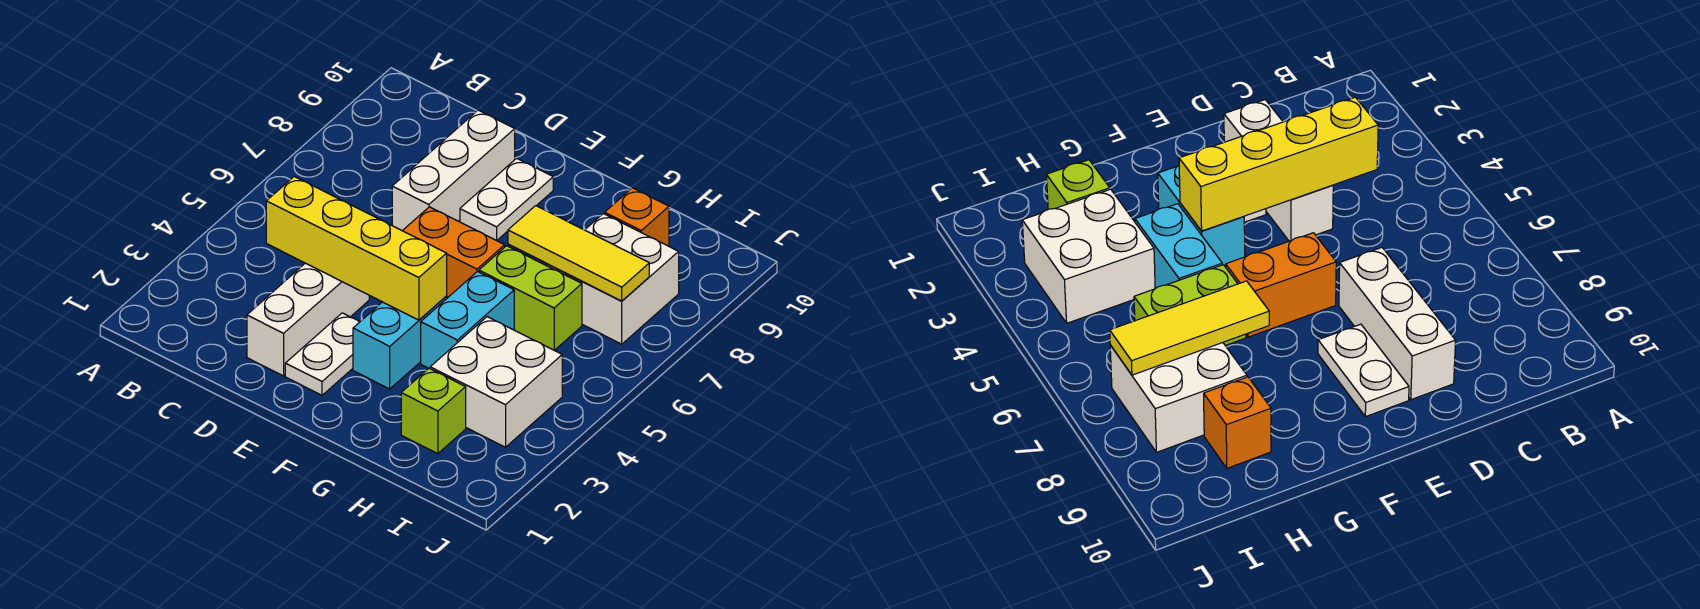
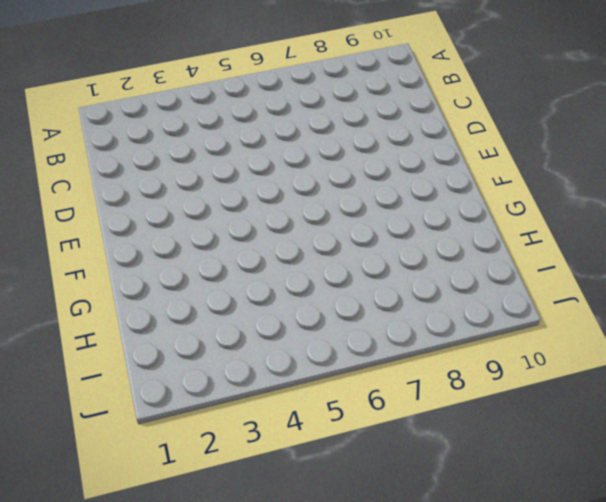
none -> white 1x3 brick [247,263,369,376]
none -> white 1x3 brick [392,110,515,231]
none -> white 1x2 plate [285,313,359,395]

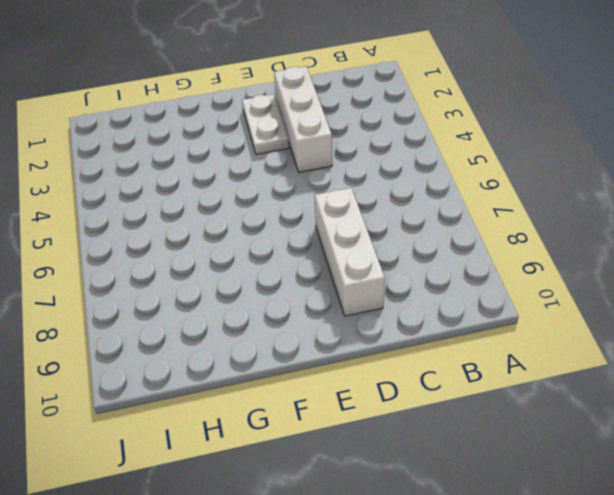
none -> orange 1x2 brick [403,207,505,297]
none -> white 1x2 plate [460,158,553,240]
none -> cyan 1x2 brick [353,296,447,389]

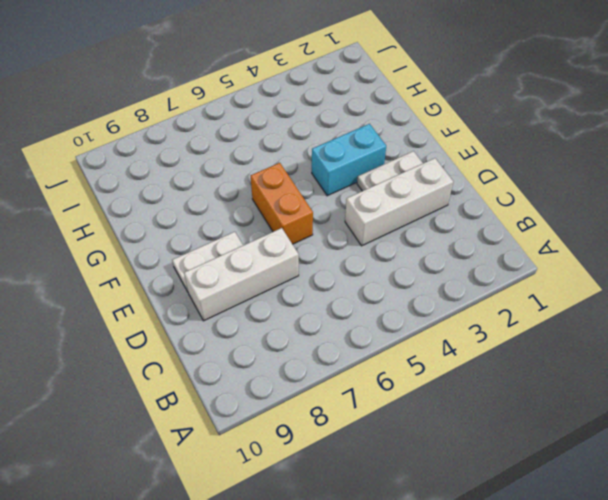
none -> cyan 1x2 brick [421,272,514,368]
none -> lime 1x2 brick [479,246,582,350]
none -> lime 1x1 brick [401,368,466,454]

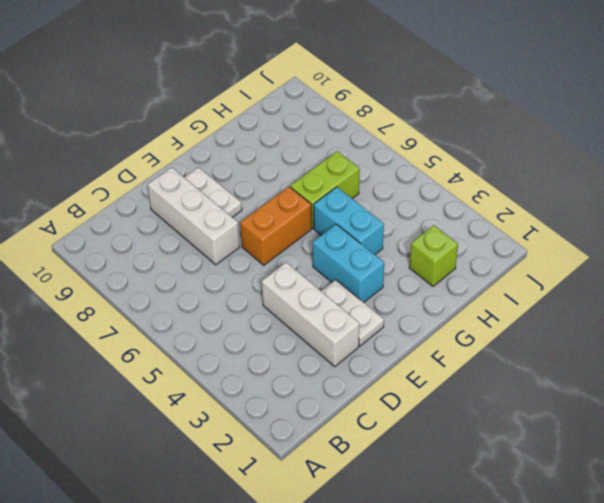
none -> white 2x2 brick [430,317,562,447]
none -> white 2x2 brick [547,214,679,344]
none -> orange 1x1 brick [605,188,669,246]

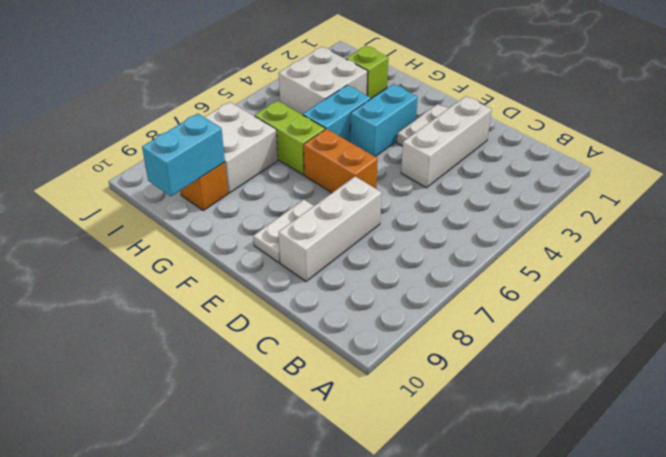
cyan 1x2 brick [142,114,225,196] -> none
none -> yellow 1x4 brick [266,177,447,320]
none -> yellow 1x3 tile [508,206,649,301]

